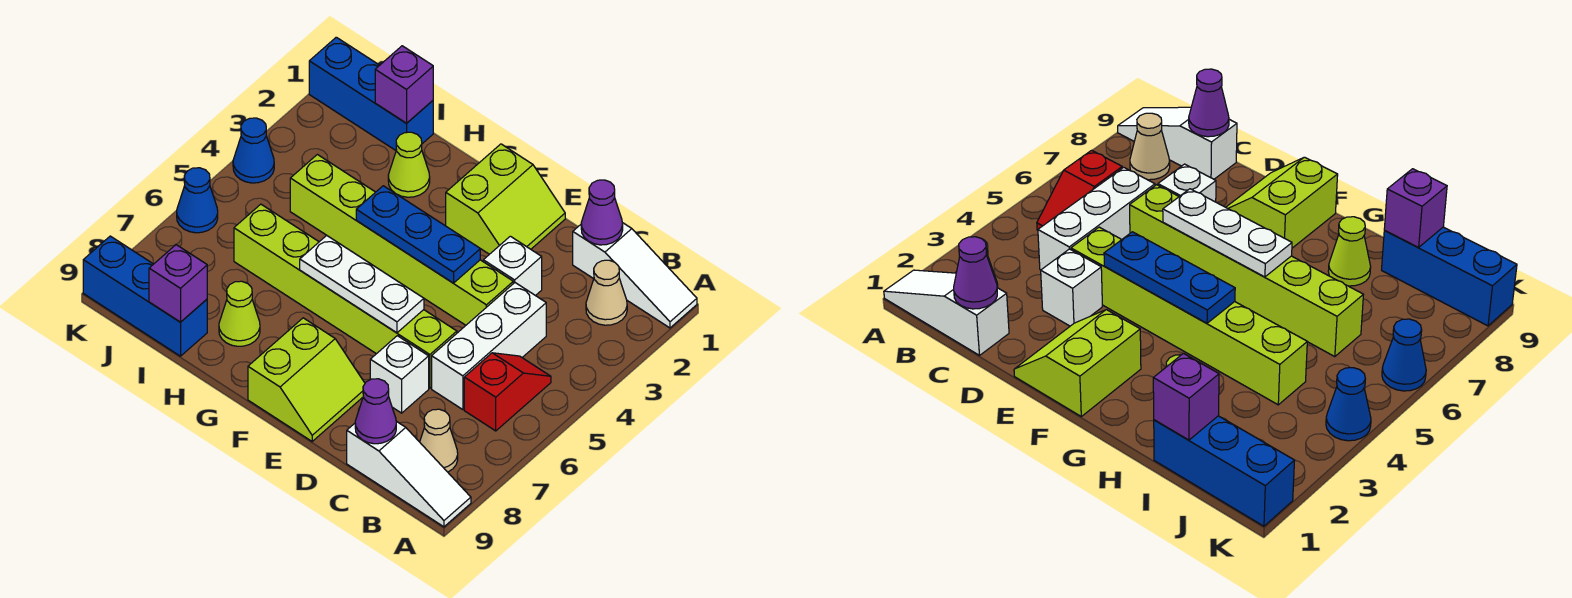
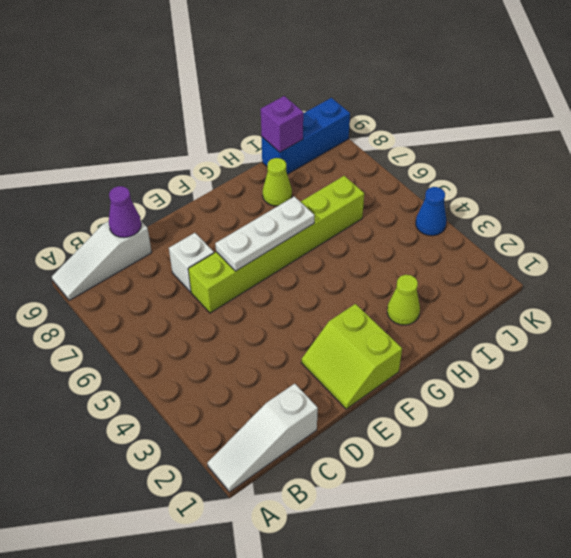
none -> tan 1x1 cone [586,260,627,325]
none -> red 1x2 slope [464,353,551,431]
none -> tan 1x1 cone [420,409,458,472]

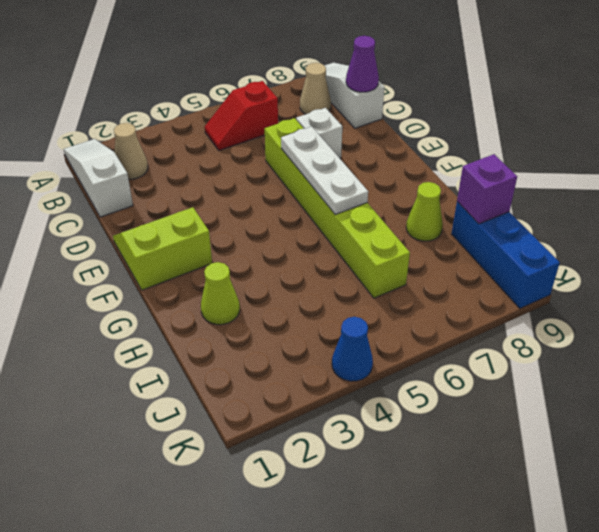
none -> white 1x3 brick [432,283,546,410]
none -> white 1x1 brick [483,236,542,296]
none -> lime 1x6 brick [290,155,513,325]

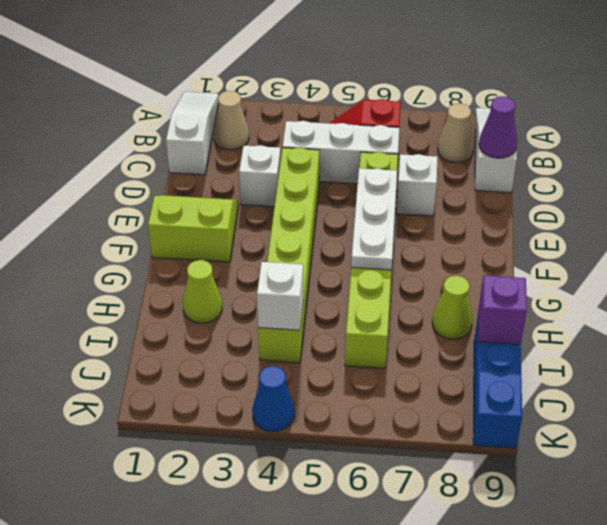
white 1x1 brick [257,262,303,330] -> none
none -> lime 2x2 slope [248,318,365,441]
none -> blue 1x3 brick [309,37,433,150]
none -> blue 1x1 cone [177,168,218,233]

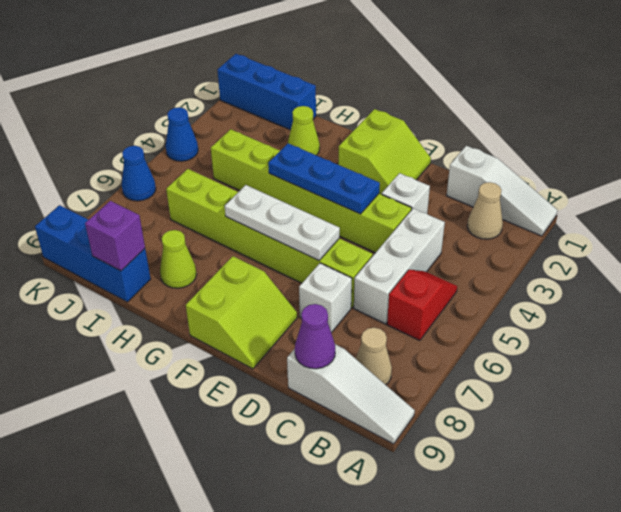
none -> purple 1x1 cone [581,180,623,245]
none -> purple 1x1 brick [375,46,433,123]

